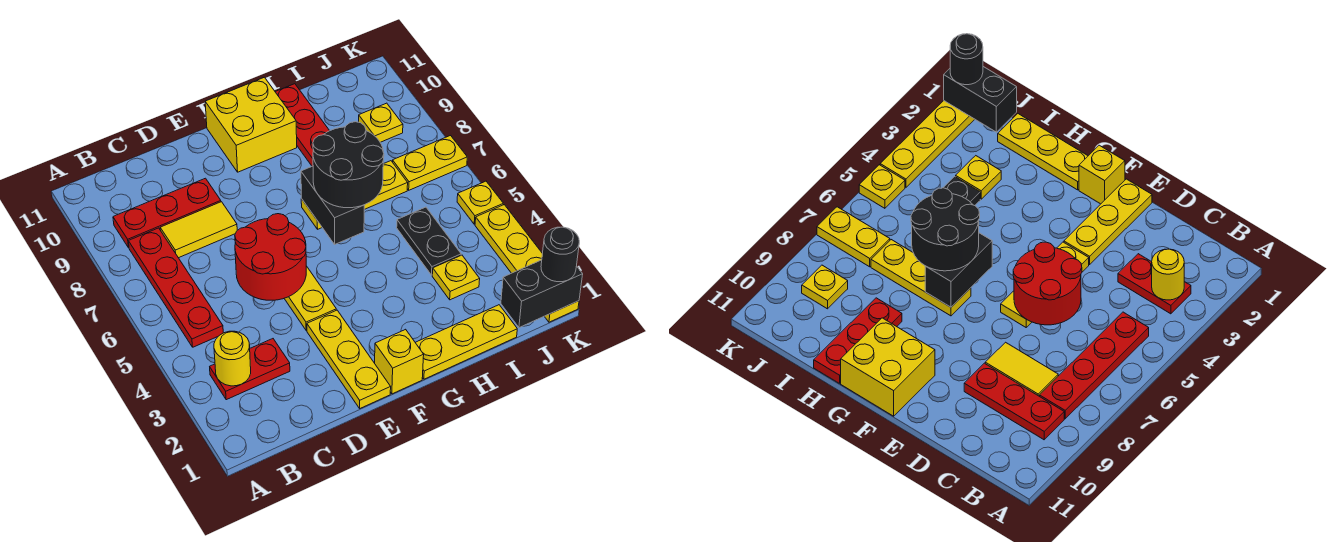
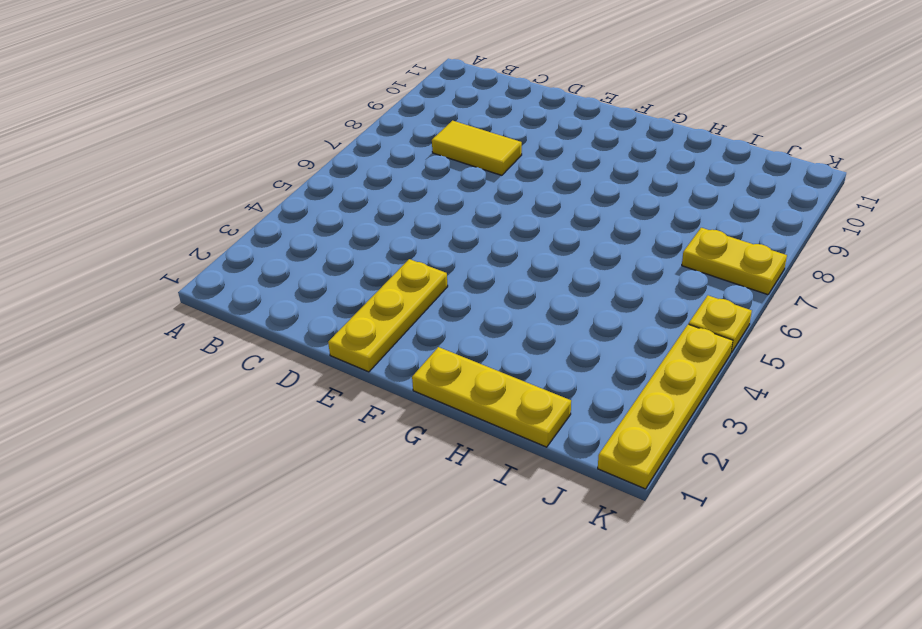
none -> red 1x2 plate [210,339,290,400]
none -> red 1x4 plate [129,228,223,347]
none -> red 1x3 plate [113,178,221,248]

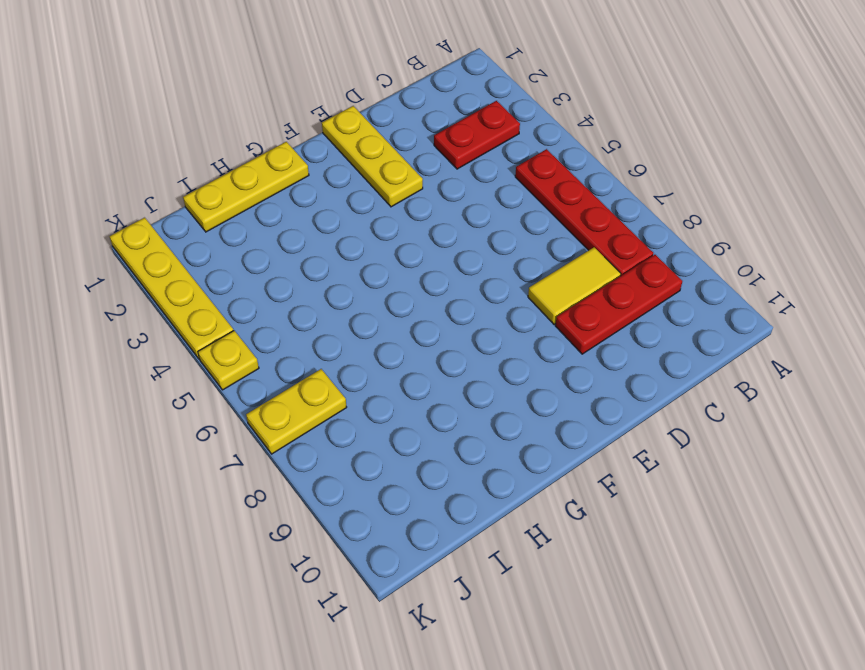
none -> yellow 1x3 plate [284,266,336,330]
none -> yellow 1x1 brick [375,329,424,394]
none -> yellow 2x2 brick [205,77,297,172]

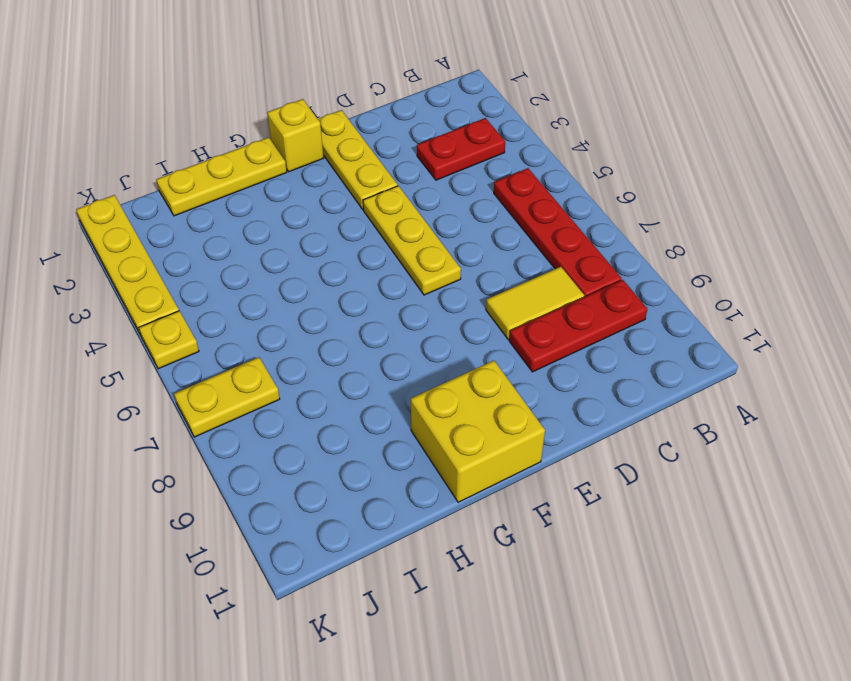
none -> yellow 1x3 plate [301,161,408,229]
none -> red 1x3 plate [275,84,329,166]
none -> yellow 1x1 plate [432,255,480,300]

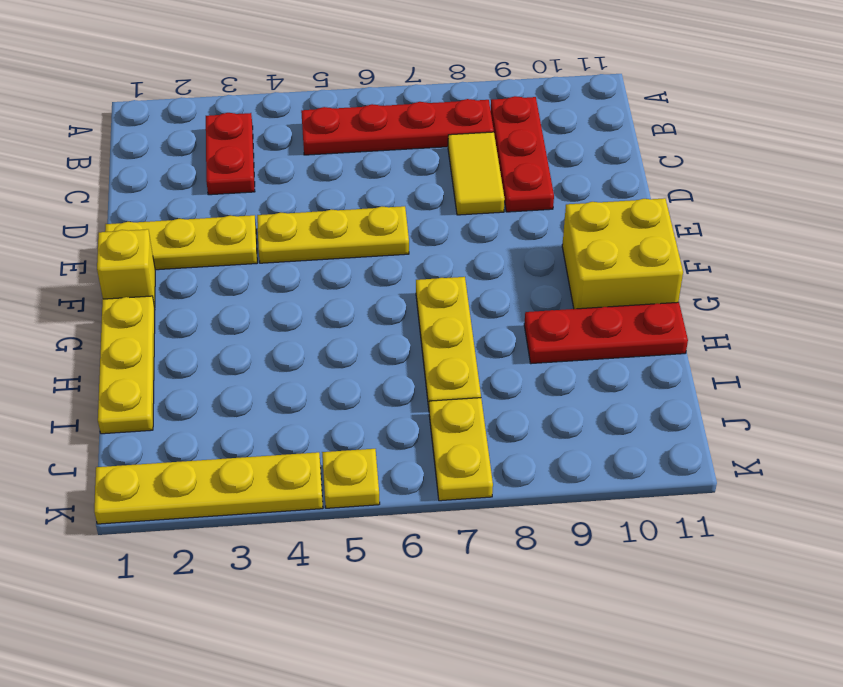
none -> yellow 1x1 plate [432,255,480,300]
none -> black 1x2 plate [397,207,461,275]
none -> yellow 1x1 plate [359,103,403,142]

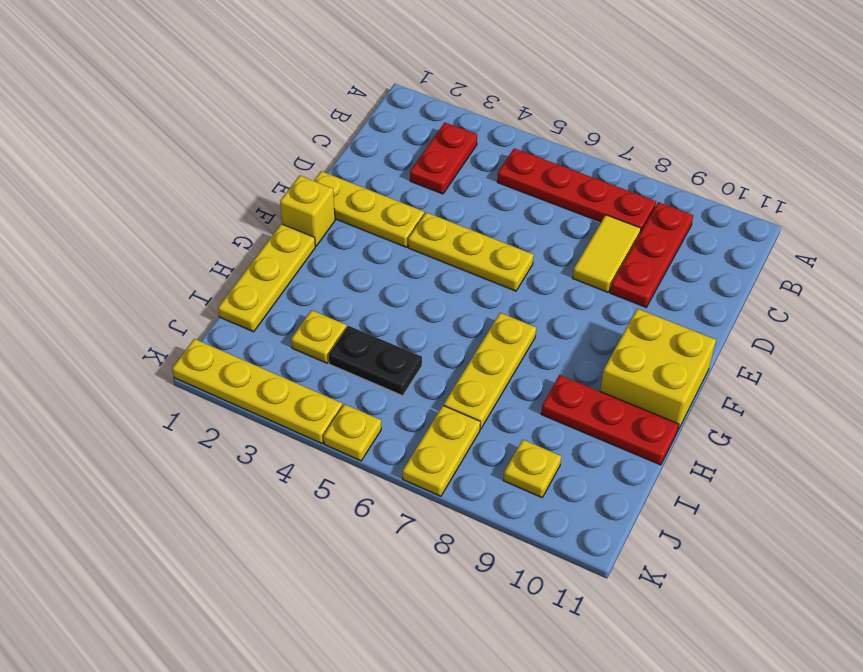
none -> yellow 1x1 round brick [214,331,251,386]
none -> red 2x2 round brick [235,214,306,300]
none -> black 1x2 brick [301,166,364,244]

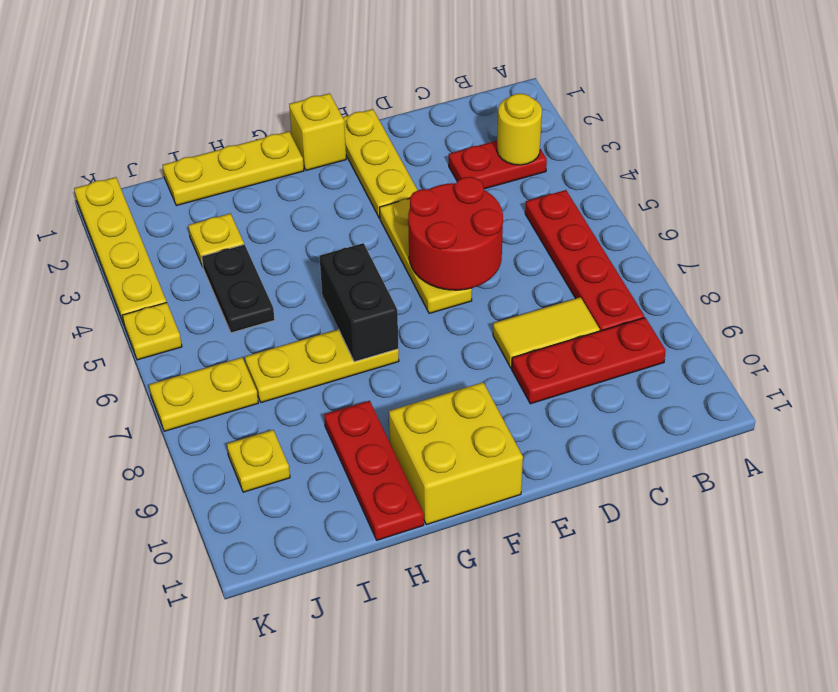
none -> black 1x2 brick [501,260,583,328]
none -> black 2x2 round brick [313,122,384,208]
none -> black 1x1 round brick [541,227,579,282]

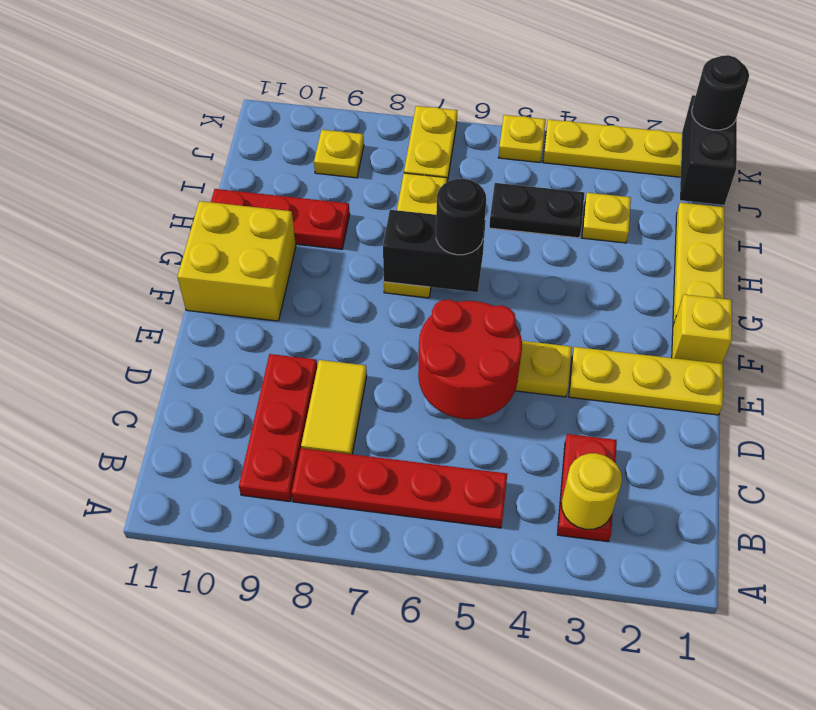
black 1x1 round brick [436,179,486,255] -> black 2x2 round brick [313,122,384,208]

